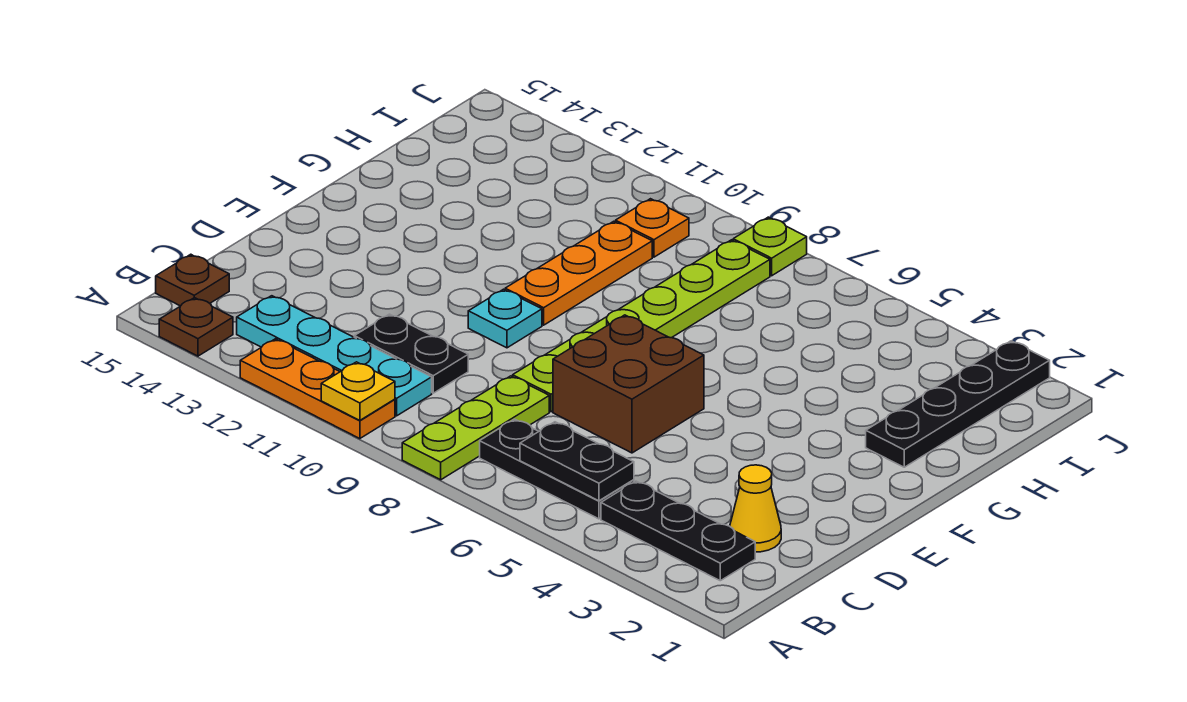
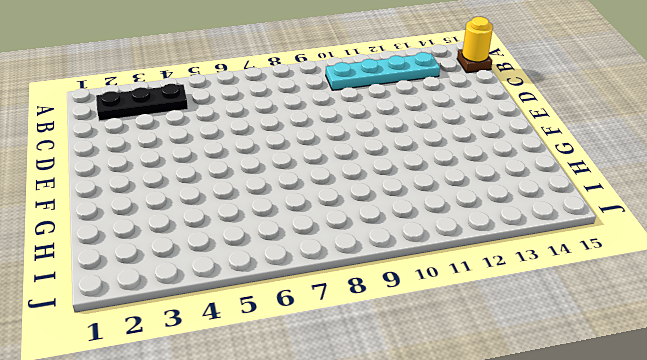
yellow 1x1 round brick [462,17,493,62] -> none
none -> lime 1x3 plate [402,376,549,480]
none -> orange 1x3 plate [240,339,395,439]
none -> brown 1x1 plate [159,298,233,356]

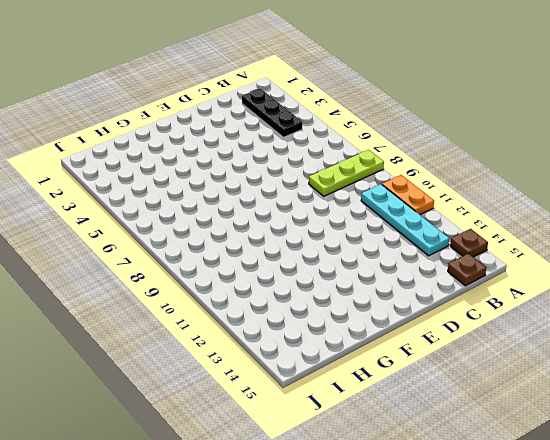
orange 1x2 plate [382,175,434,215] -> orange 1x3 plate [240,339,395,439]
none -> black 1x3 plate [480,419,634,519]
none -> yellow 1x1 cone [730,465,781,552]
none -> black 1x2 plate [354,314,468,393]

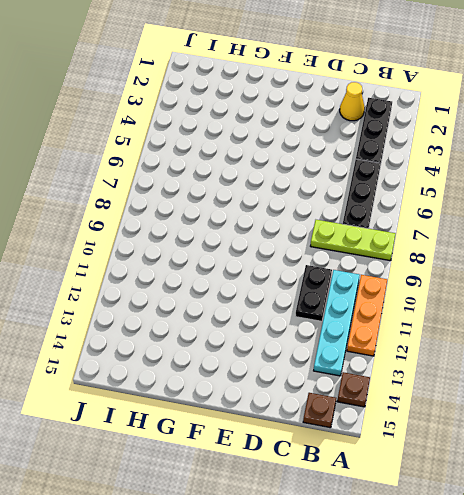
none -> brown 2x2 brick [553,315,704,453]
none -> lime 1x6 plate [513,240,770,412]
none -> cyan 1x1 plate [468,289,542,348]

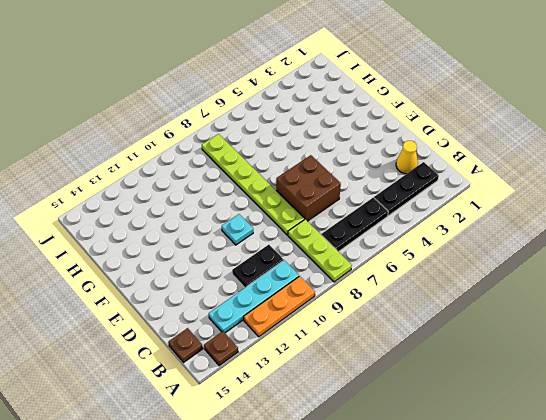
none -> orange 1x3 plate [505,221,652,325]
none -> black 1x4 plate [866,341,1050,467]
none -> orange 1x1 plate [616,199,689,257]

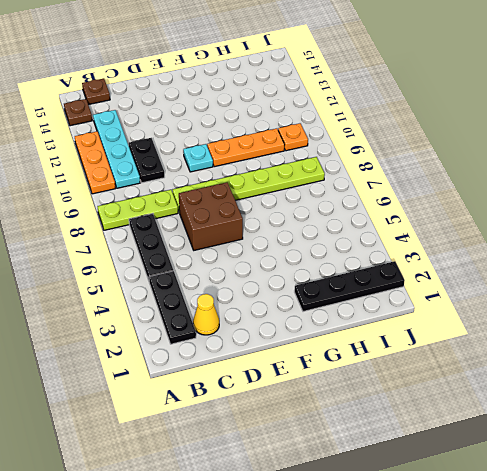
none -> lime 1x1 plate [733,217,807,276]
none -> yellow 1x1 plate [321,362,395,420]
none -> black 1x2 plate [520,422,634,501]

